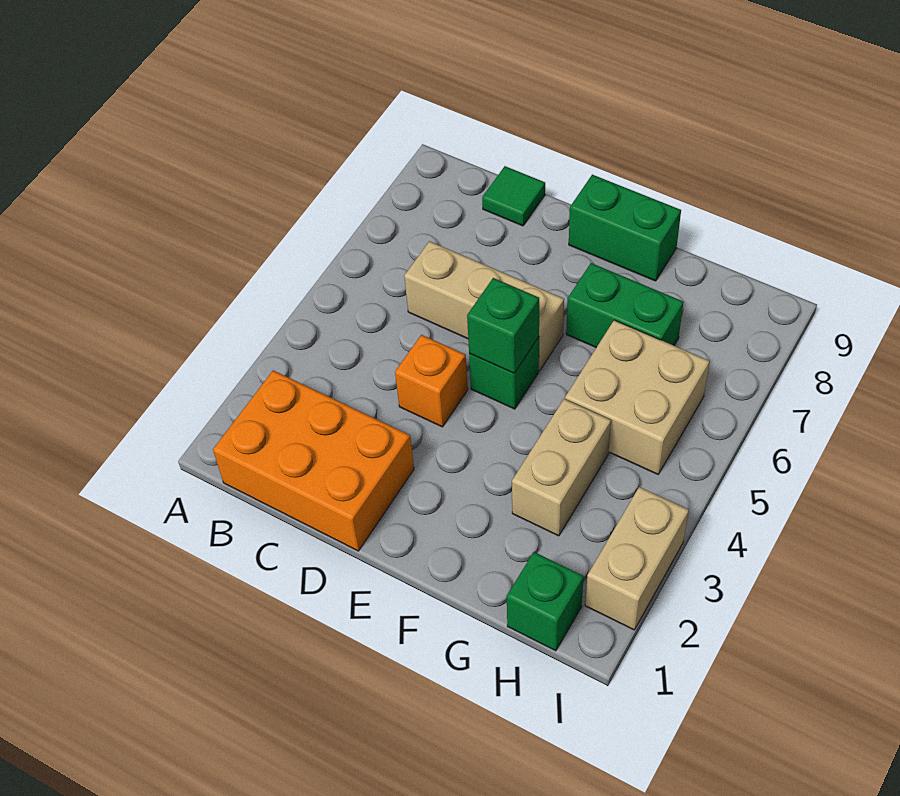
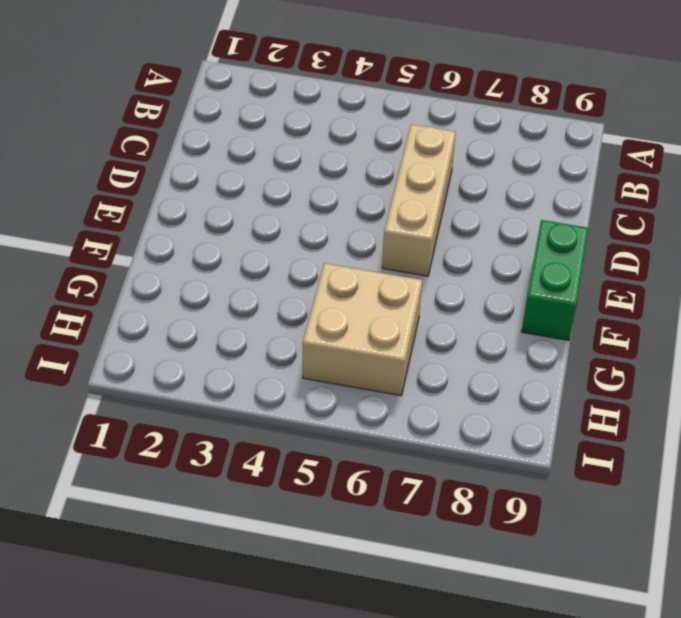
none -> orange 2x3 brick [213,370,414,551]
none -> green 1x1 tile [482,166,545,226]
none -> orange 1x1 brick [395,335,468,427]

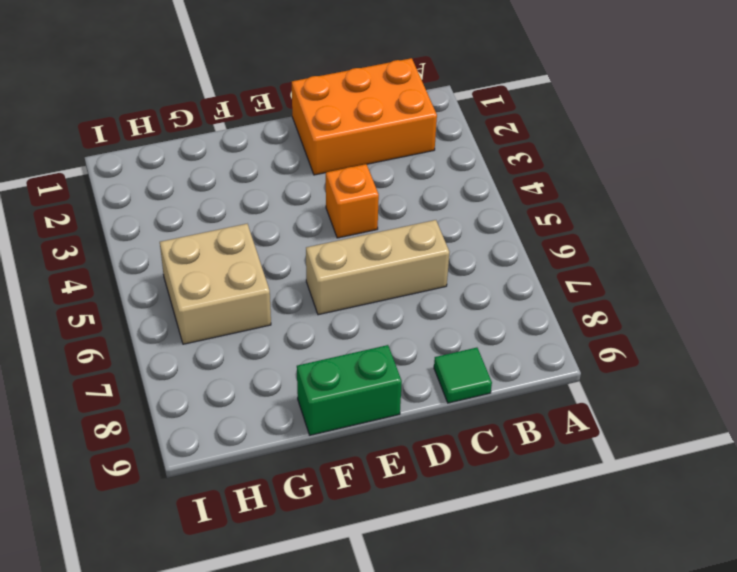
none -> green 1x1 brick [469,337,539,409]
none -> green 1x2 brick [566,263,684,348]
none -> tan 1x2 brick [512,399,611,536]

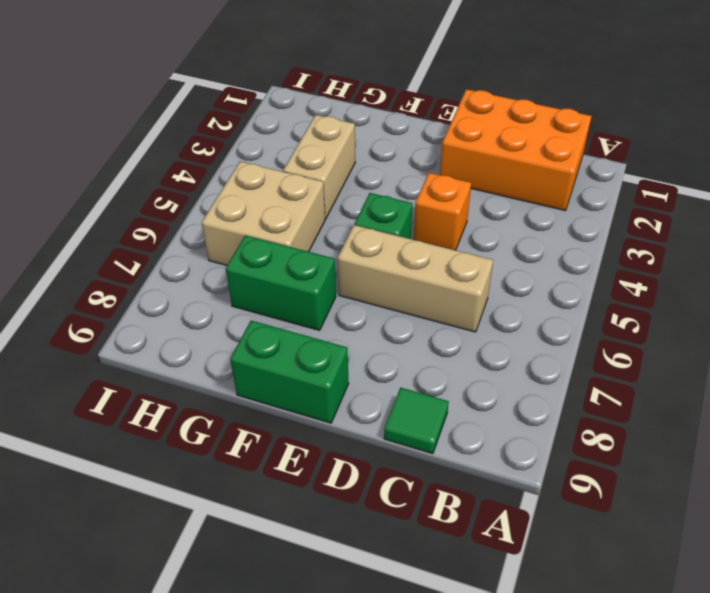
none -> green 1x1 brick [507,552,584,651]
none -> tan 1x2 brick [585,487,689,630]
none -> green 1x1 brick [467,278,539,373]

